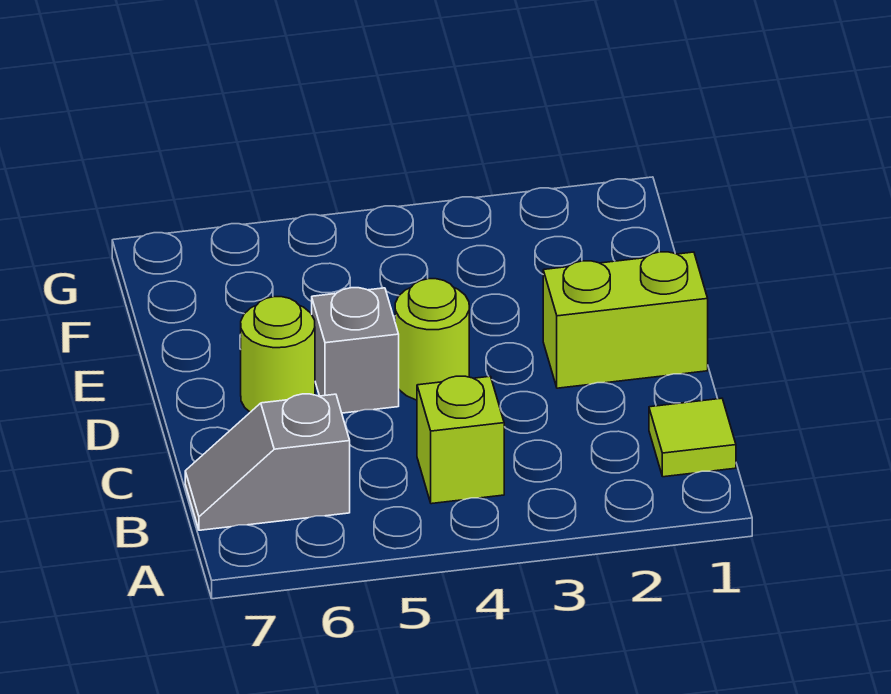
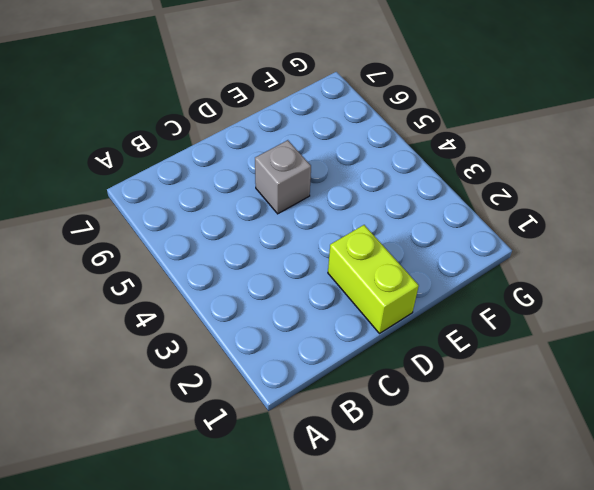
none -> lime 1x1 tile [649,398,736,477]
none -> lime 1x1 brick [417,376,504,504]

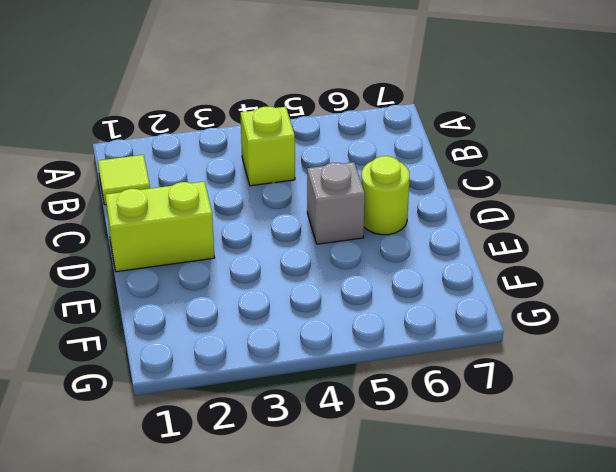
none -> grey 1x2 slope [185,394,350,530]
none -> lime 1x1 round brick [395,279,469,400]

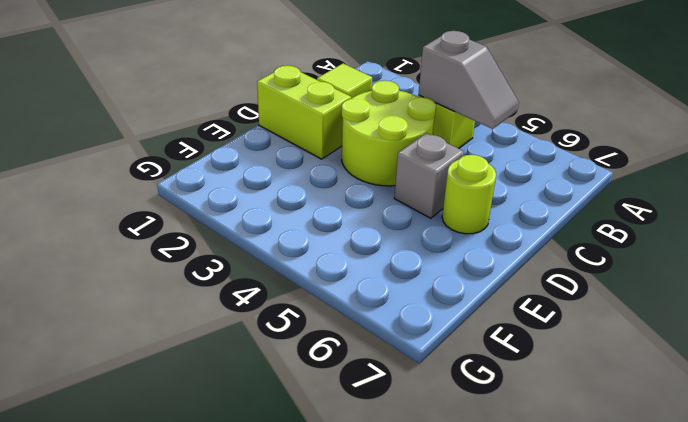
grey 1x2 slope [418,31,519,129] -> grey 1x2 slope moved to [185,394,350,530]
lime 2x2 round brick [342,80,436,186] -> lime 1x1 round brick [395,279,469,400]

